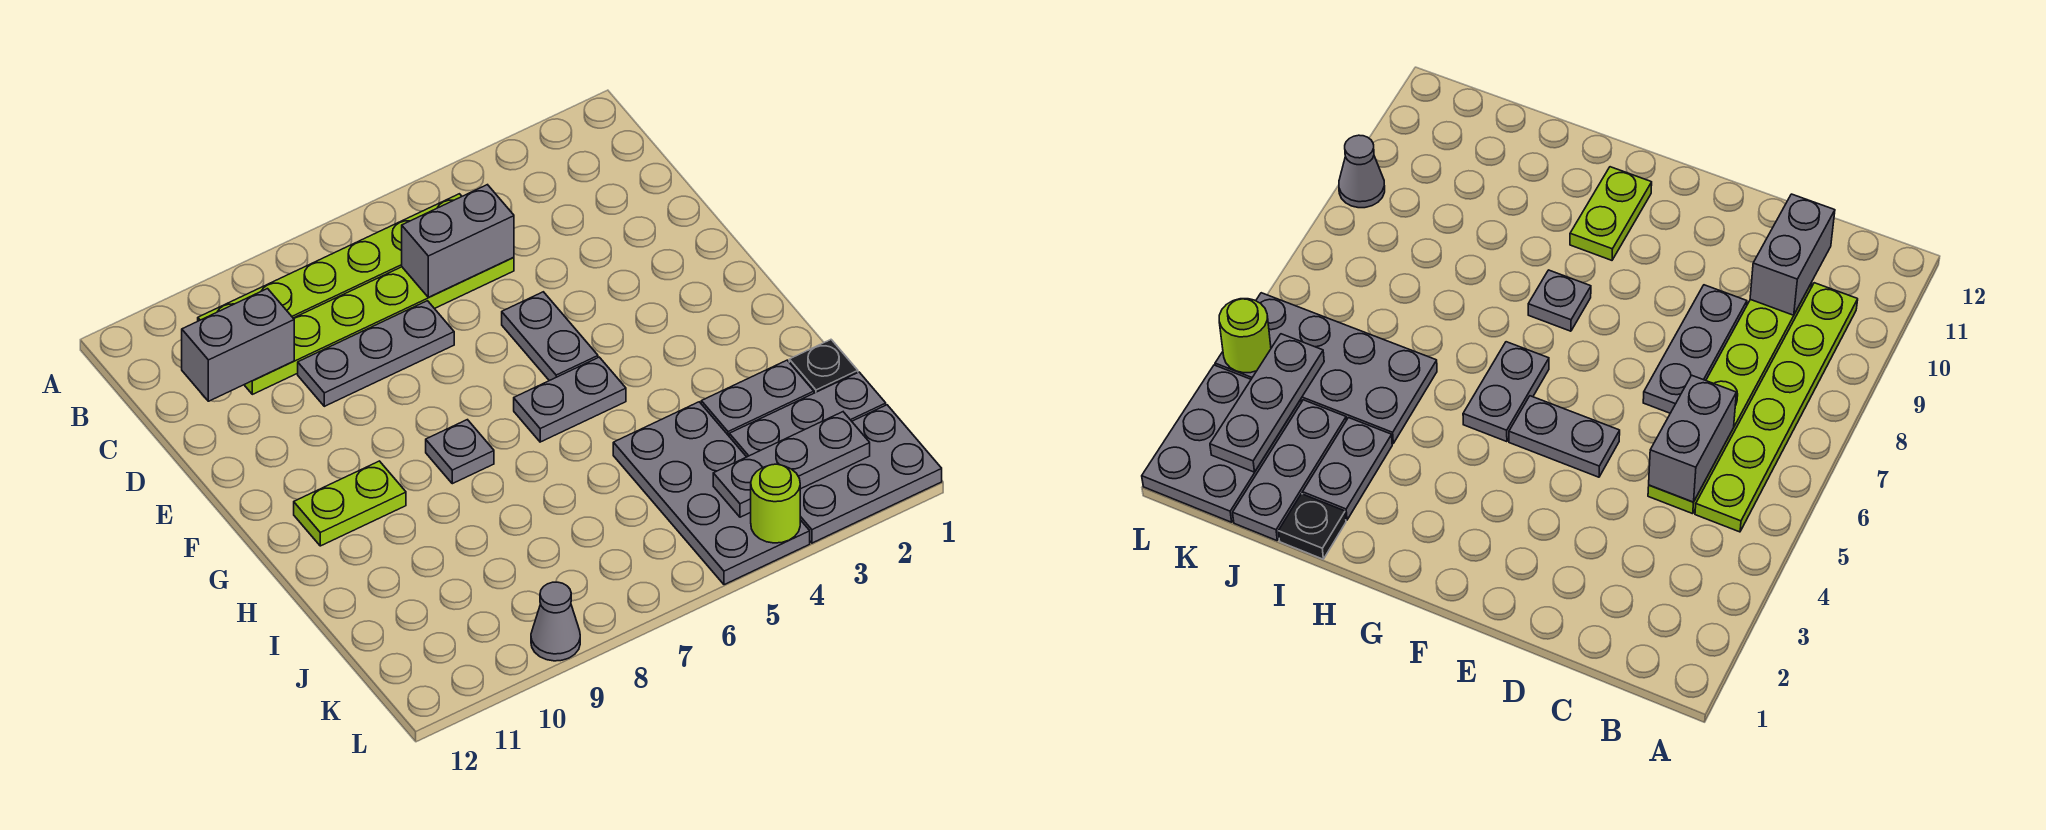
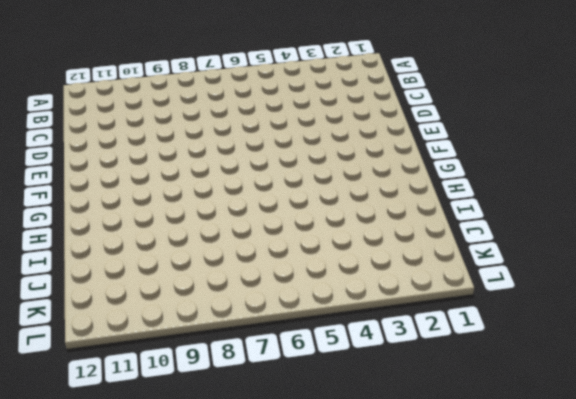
none -> lime 1x6 plate [198,194,462,321]
none -> lime 1x6 plate [244,257,514,394]
none -> grey 1x3 plate [298,301,454,406]

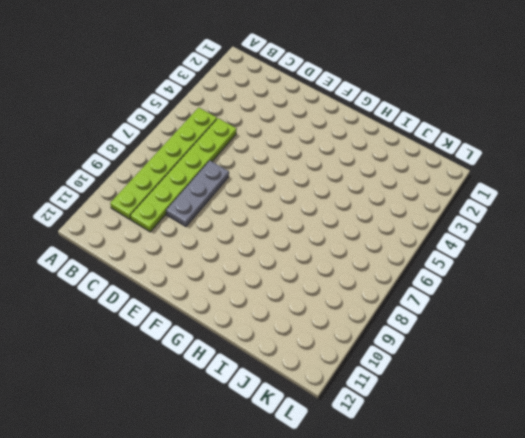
none -> grey 1x2 plate [502,292,598,381]
none -> grey 1x2 plate [514,357,626,442]
none -> grey 1x1 plate [426,420,494,484]

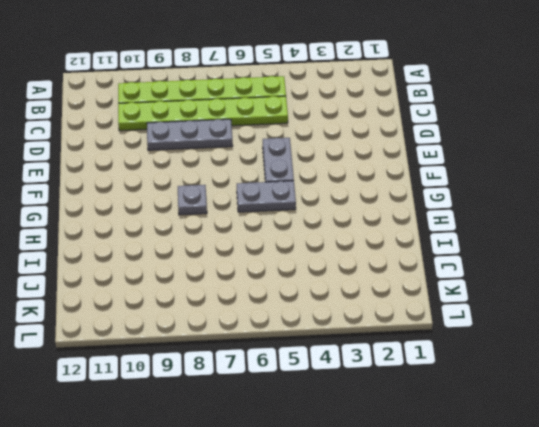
none -> lime 1x2 plate [294,461,406,546]
none -> black 1x1 plate [789,340,858,393]
none -> grey 1x2 plate [701,360,814,436]

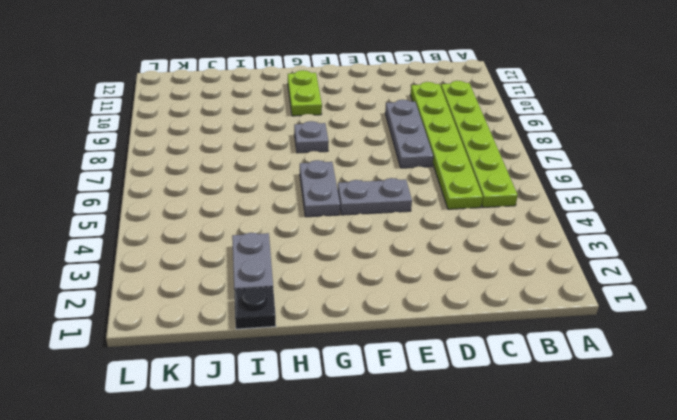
none -> grey 2x4 plate [613,402,810,585]
none -> grey 1x3 plate [729,372,886,457]
none -> grey 2x3 plate [800,405,942,543]

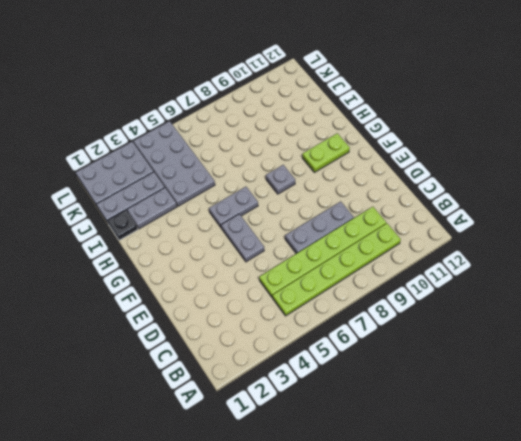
none -> grey 1x1 cone [531,582,580,661]
none -> grey 1x2 brick [402,185,514,297]
none -> grey 1x2 brick [182,289,294,401]

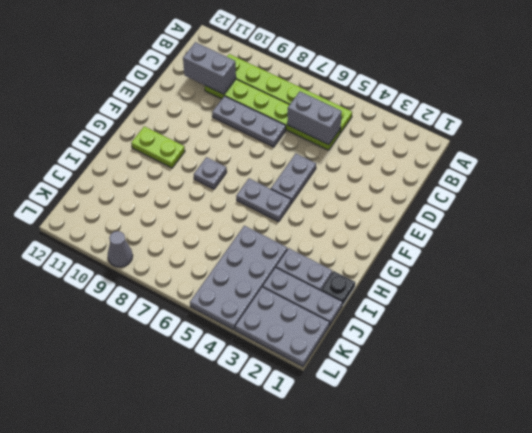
none -> grey 1x3 plate [713,412,870,517]
none -> lime 1x1 round brick [751,464,800,543]

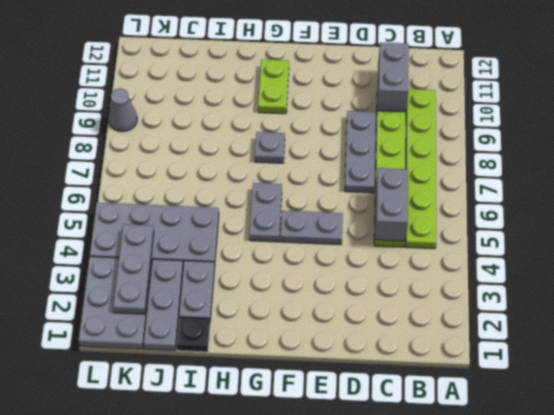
none -> lime 1x1 round brick [751,464,800,543]

